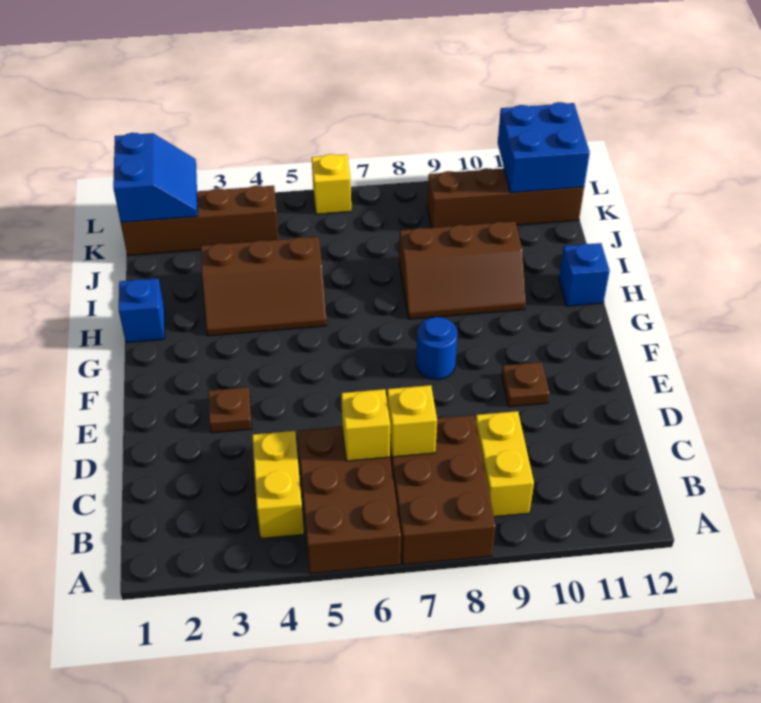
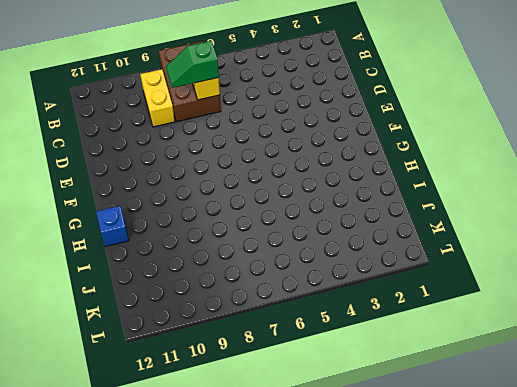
green 1x2 slope [166,41,219,88] -> none
none -> brown 2x3 brick [298,427,401,574]
none -> yellow 1x2 brick [252,431,304,538]
none -> brown 1x1 plate [208,387,252,433]

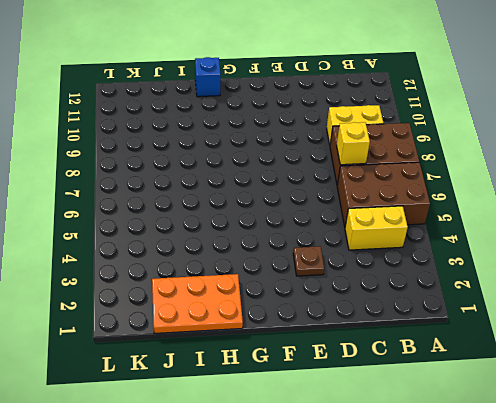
orange 2x3 plate [152,274,243,334] -> blue 1x1 brick [119,278,165,343]
none -> brown 1x1 plate [502,362,550,407]
none -> blue 1x1 round brick [416,317,457,380]
none -> brown 2x3 slope [201,237,327,336]

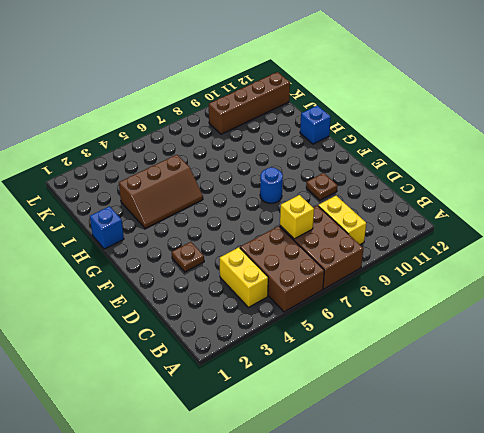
none -> brown 2x3 slope [399,221,526,319]
none -> brown 1x4 brick [121,186,279,256]
none -> yellow 1x1 brick [312,154,351,214]

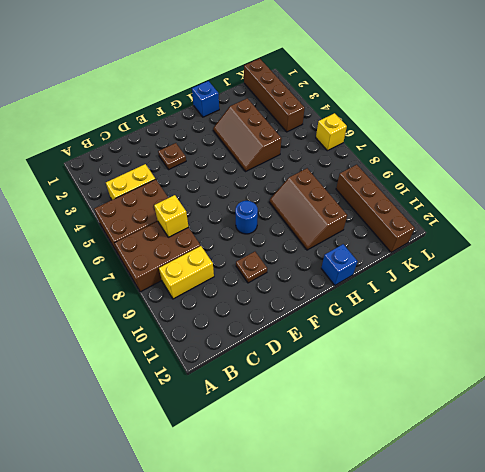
none -> yellow 1x1 brick [341,389,390,461]
none -> blue 2x2 slope [113,133,198,222]
none -> blue 2x2 brick [498,102,590,193]

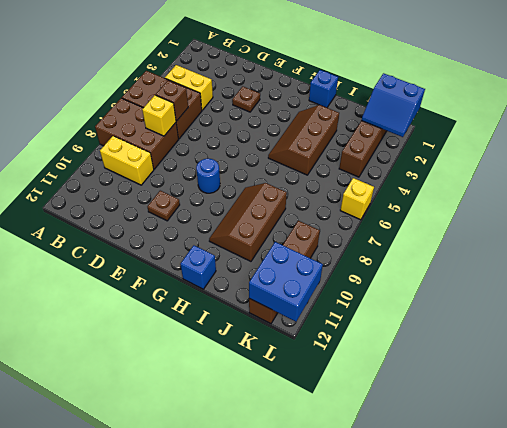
brown 1x1 brick [156,81,188,121] -> yellow 1x1 brick [341,389,390,461]

